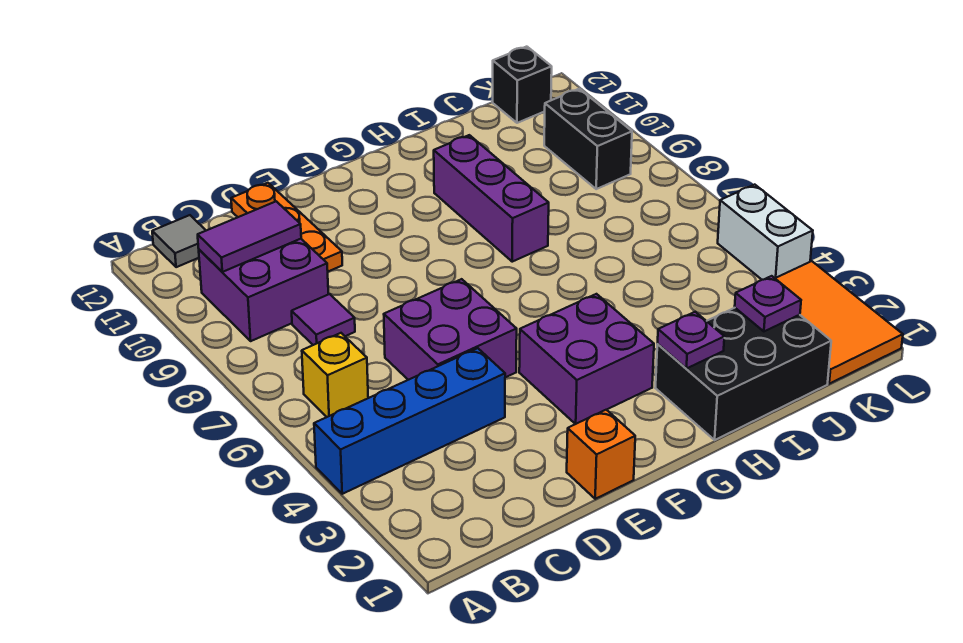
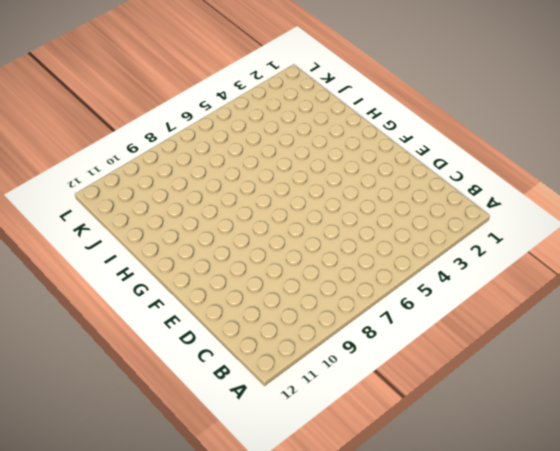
none -> blue 1x4 brick [314,348,505,494]
none -> yellow 1x1 brick [302,333,368,417]
none -> purple 2x2 brick [199,239,328,341]

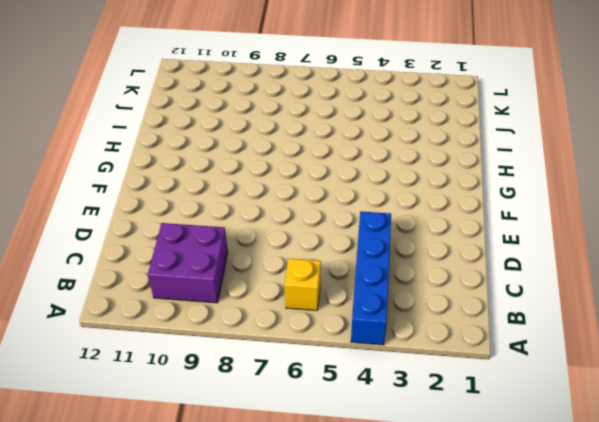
none -> grey 1x1 tile [152,215,206,267]
none -> purple 1x1 tile [292,294,355,345]
none -> purple 2x2 brick [384,279,517,380]

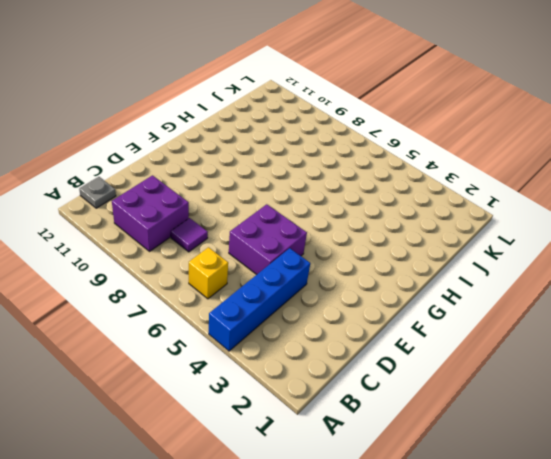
grey 1x1 plate [79,177,116,208] -> grey 1x1 tile [152,215,206,267]
none -> orange 1x3 plate [231,183,342,272]
none -> orange 1x1 brick [567,410,635,499]
none -> purple 2x2 brick [519,294,654,424]

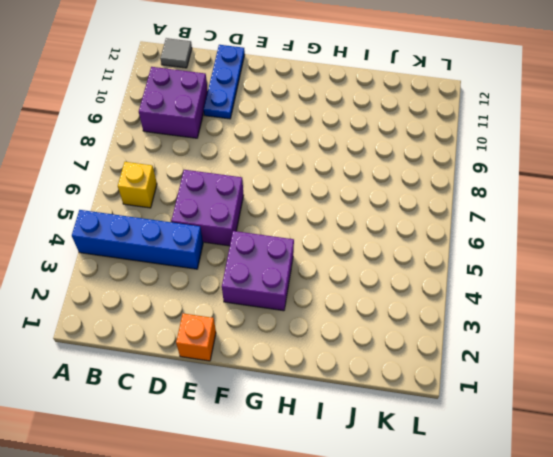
blue 1x3 plate [204,45,245,119] -> orange 1x3 plate [231,183,342,272]
none -> purple 1x1 tile [292,294,355,345]
none -> black 2x3 brick [656,308,831,440]
none -> purple 1x3 brick [434,135,549,262]

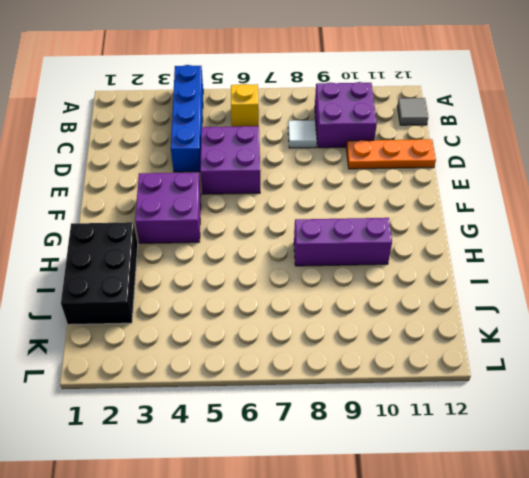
white 1x1 tile [288,120,317,148] -> purple 1x1 tile [292,294,355,345]
none -> orange 1x1 brick [567,410,635,499]
none -> orange 2x3 tile [775,261,903,384]
none -> black 1x2 brick [544,89,632,189]

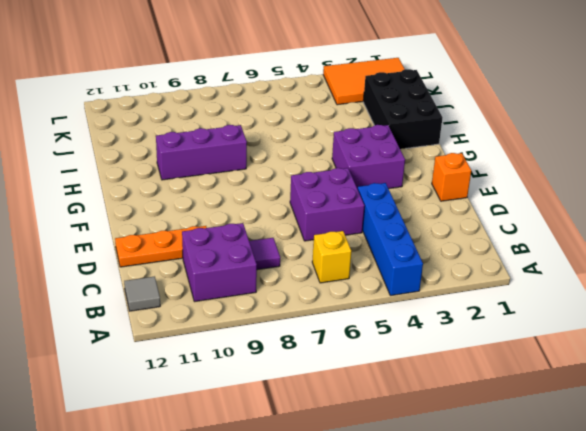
none -> black 1x2 brick [544,89,632,189]
none -> black 1x1 brick [493,47,552,123]
none -> white 1x2 brick [718,185,813,280]

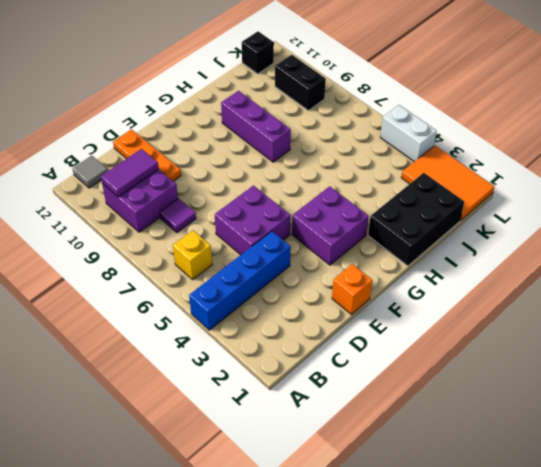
none -> purple 1x1 plate [658,312,724,369]
none -> purple 1x1 plate [735,276,801,331]

